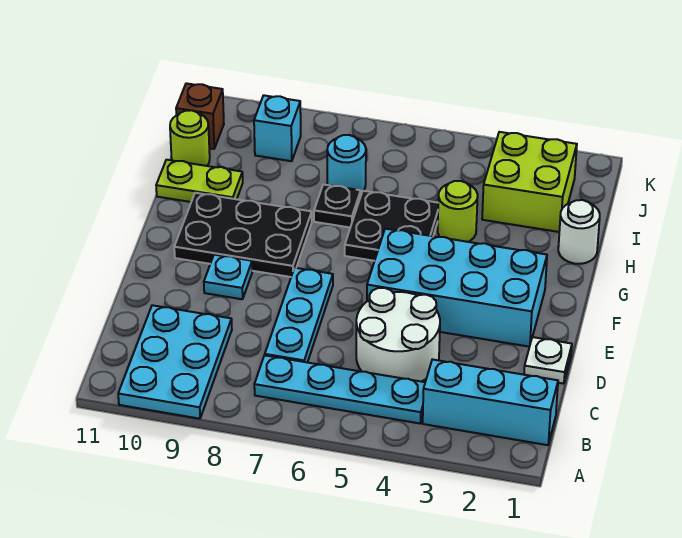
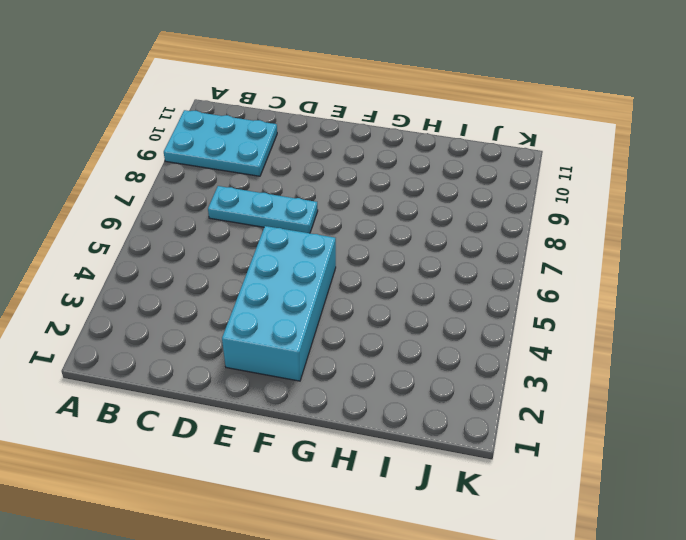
none -> cyan 1x3 brick [423,359,558,445]
none -> cyan 1x4 plate [254,355,425,423]
none -> white 2x2 round brick [356,288,440,382]

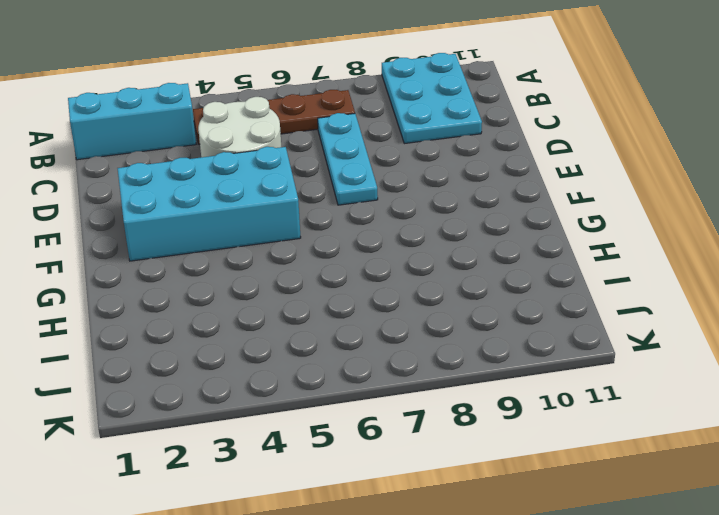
brown 1x4 plate [193,90,355,144] -> cyan 1x4 plate [254,355,425,423]
none -> white 1x1 plate [524,337,572,384]
none -> cyan 1x1 plate [204,255,252,299]
none -> black 2x3 plate [174,193,312,277]

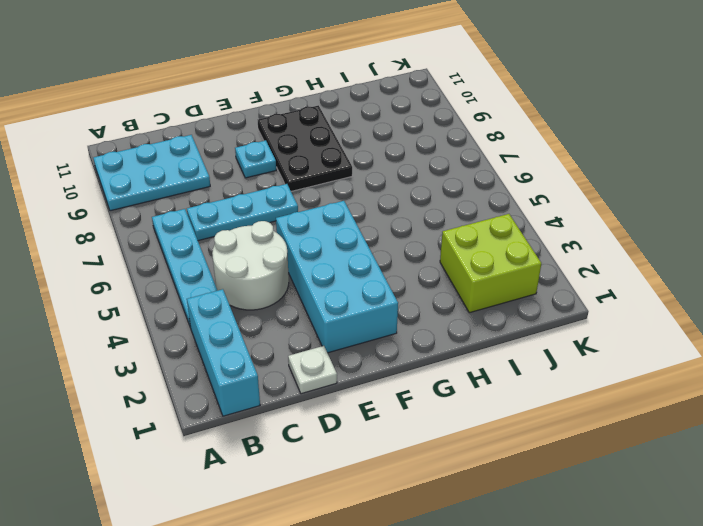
none -> black 2x2 plate [345,191,438,261]
none -> white 1x1 round brick [558,200,600,264]
none -> lime 1x1 round brick [438,181,478,242]

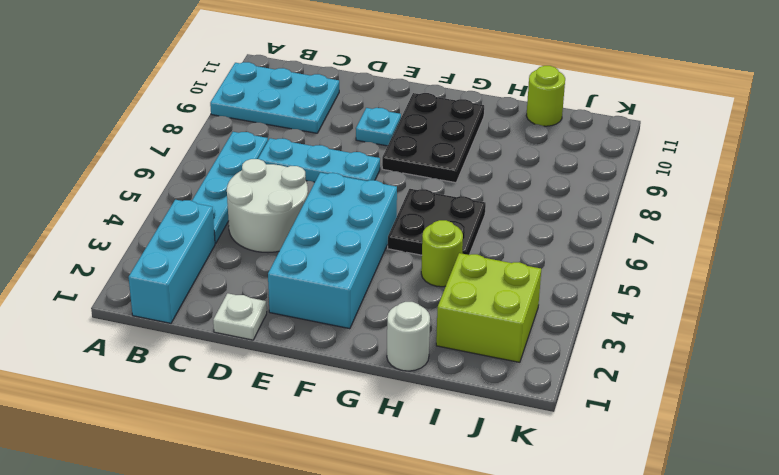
none -> black 1x1 plate [314,184,361,227]
none -> lime 1x2 plate [156,160,243,202]
none -> cyan 1x1 round brick [327,135,366,193]

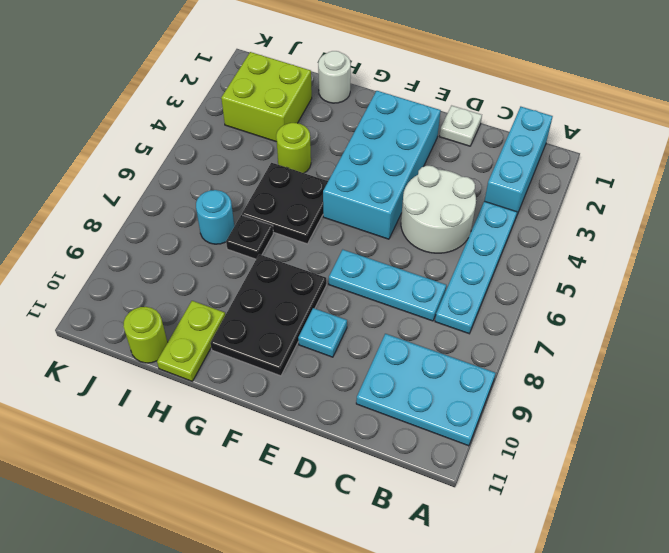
none -> cyan 1x1 brick [254,95,301,161]
none -> brown 1x1 brick [176,83,224,149]

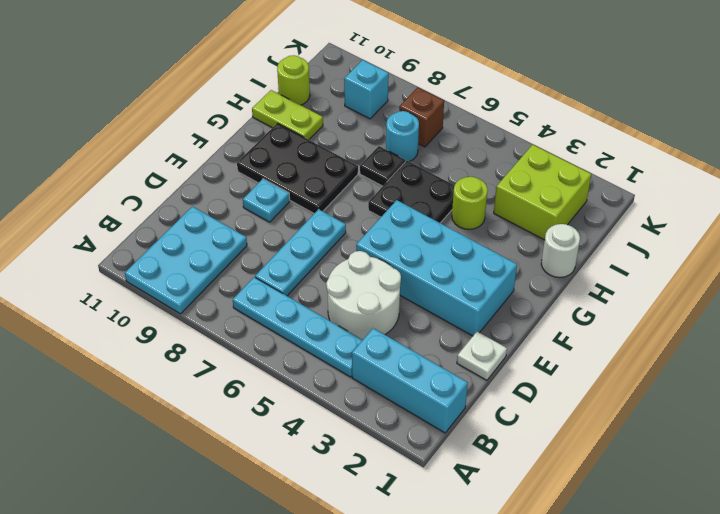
brown 1x1 brick [399,87,444,147] -> brown 1x1 brick moved to [176,83,224,149]

